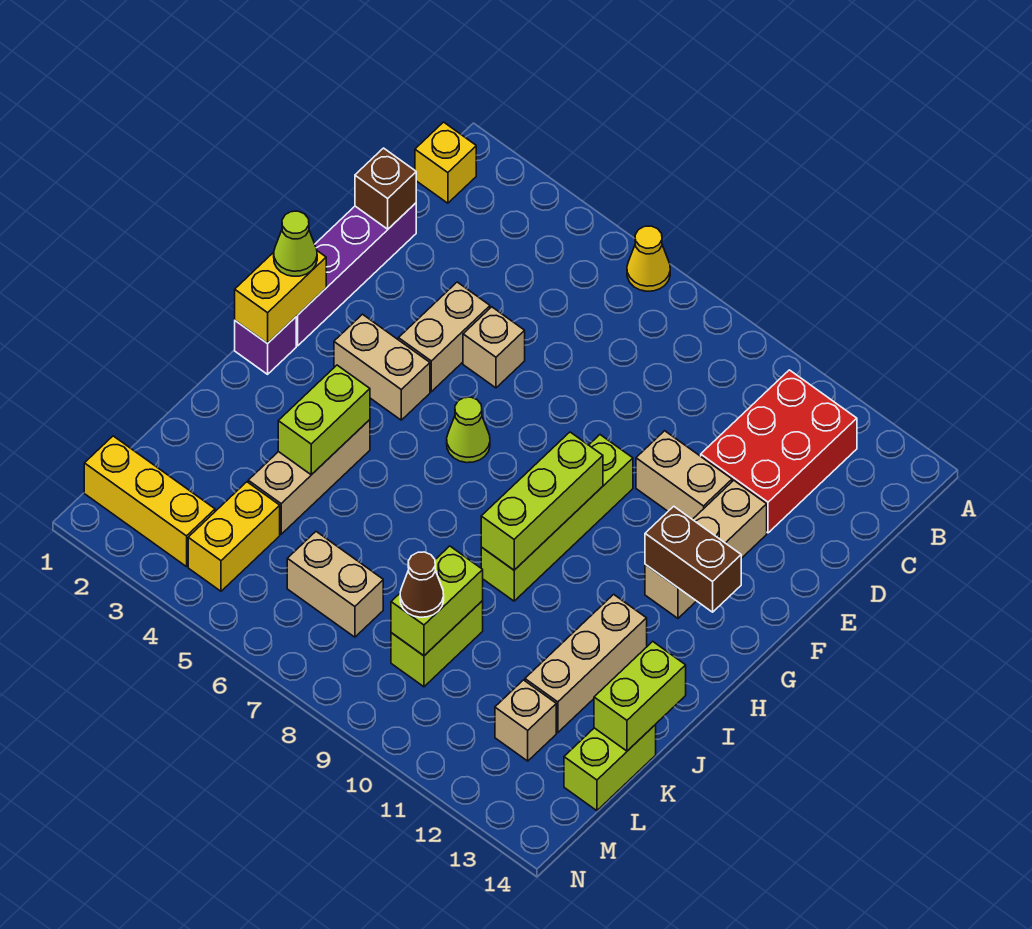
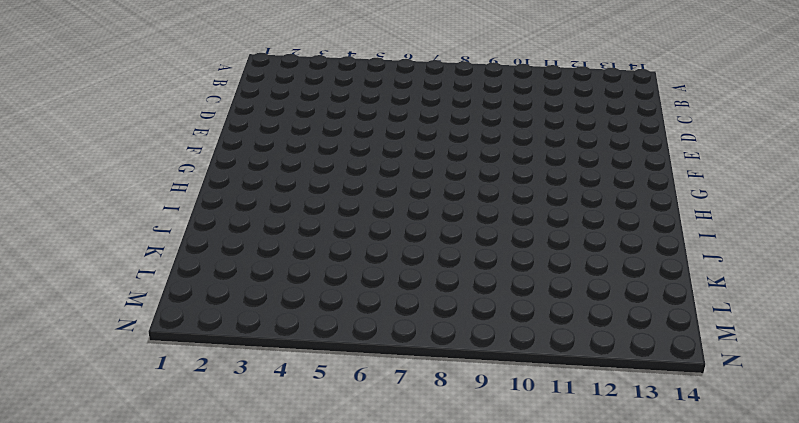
none -> yellow 1x1 cone [627,226,670,291]
none -> yellow 1x1 brick [415,122,476,203]
none -> red 2x3 brick [701,370,857,533]

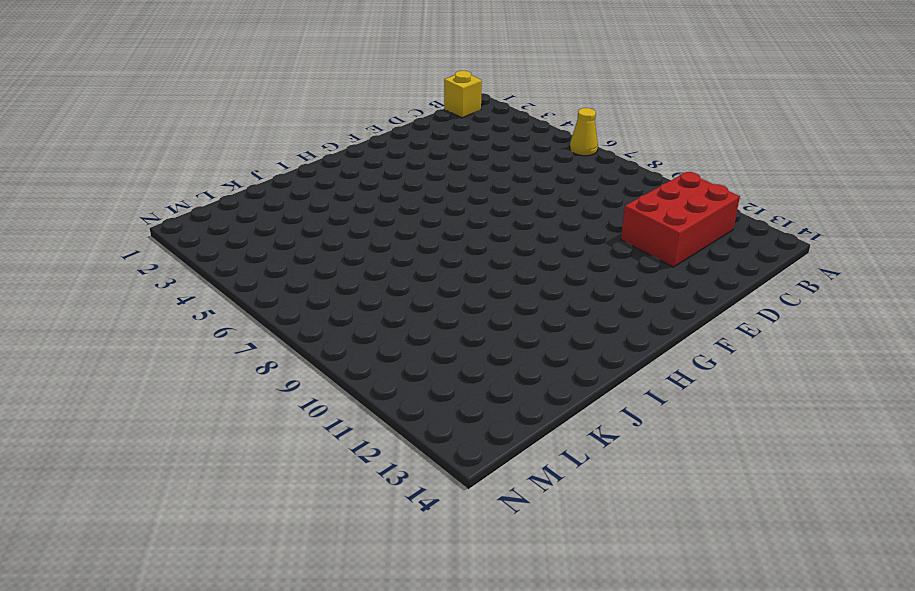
none -> purple 1x4 brick [296,203,416,346]
none -> tan 1x2 brick [398,282,490,392]
none -> tan 1x1 brick [463,307,525,388]

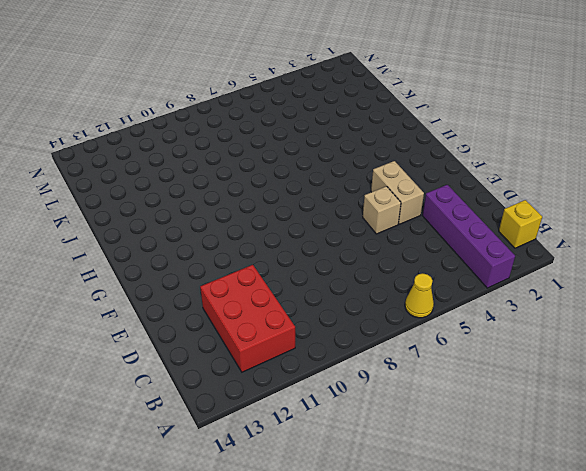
purple 1x4 brick [422,185,515,288] -> purple 1x4 brick moved to [296,203,416,346]
none -> tan 1x2 brick [636,431,732,519]
none -> tan 1x3 brick [645,480,767,618]
none -> lime 1x4 brick [481,435,633,601]

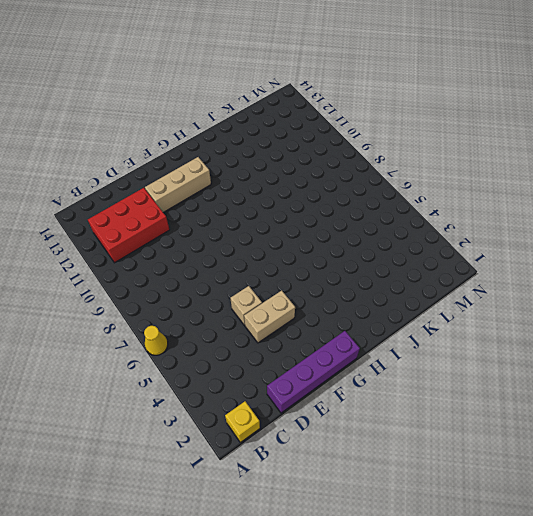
none -> tan 1x2 brick [636,431,732,519]
none -> lime 1x4 brick [481,435,633,601]
none -> tan 1x2 brick [334,314,430,420]

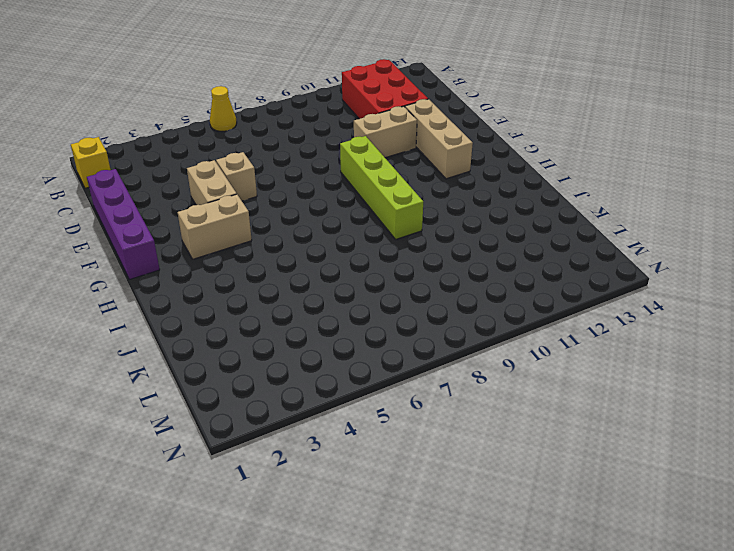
none -> lime 1x1 cone [447,397,490,463]
none -> purple 1x1 brick [235,317,296,374]
none -> tan 1x3 brick [248,420,370,534]

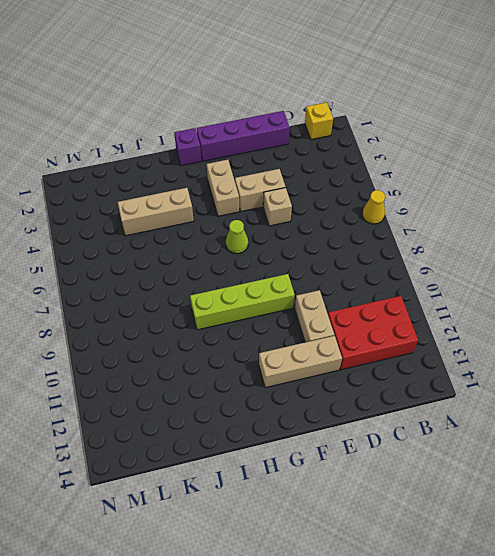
none -> tan 1x3 brick [525,594,647,733]
none -> lime 1x2 brick [391,601,483,687]
none -> lime 1x2 brick [564,725,656,811]

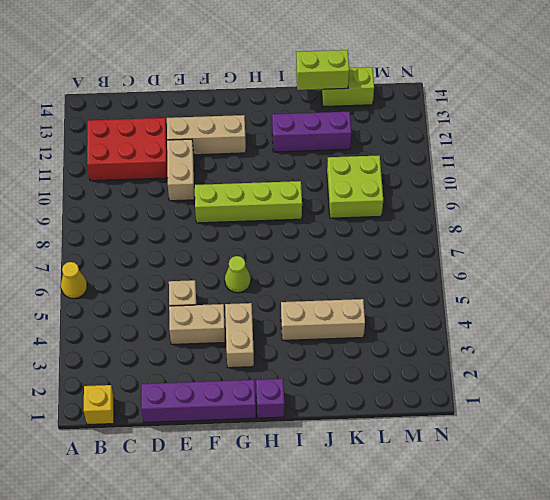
purple 1x3 brick [272,112,351,152] -> tan 1x3 brick [525,594,647,733]
lime 2x2 brick [327,155,383,218] -> lime 1x2 brick [391,601,483,687]
none -> yellow 1x2 brick [188,482,280,591]
none -> tan 1x2 brick [287,532,383,637]
none -> tan 1x1 brick [495,680,556,761]

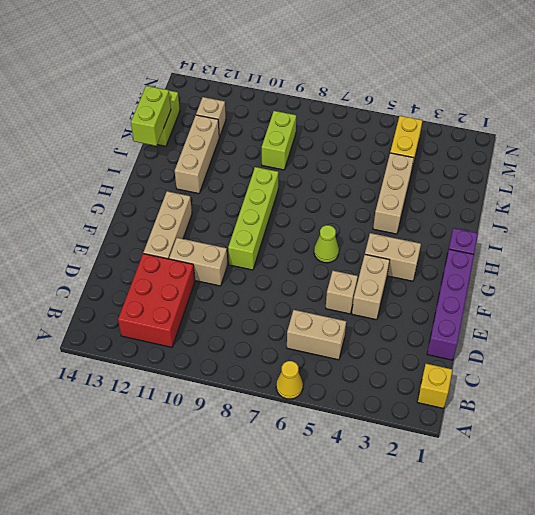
tan 1x2 brick [287,310,346,360] -> tan 1x2 brick moved to [287,532,383,637]
none -> yellow 1x3 brick [84,436,215,567]
none -> brown 1x1 brick [355,148,416,229]
none -> yellow 1x2 brick [235,251,326,344]

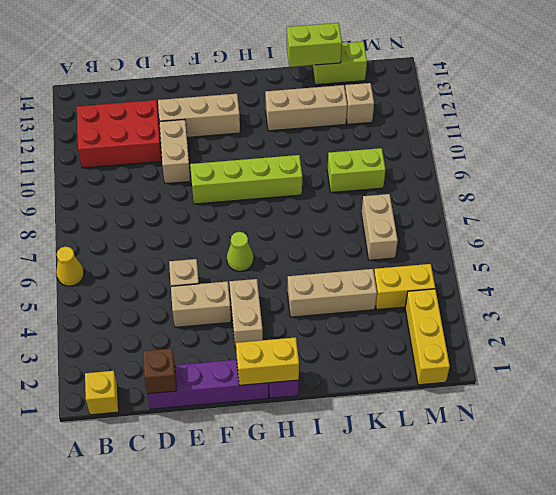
none -> lime 1x3 brick [481,432,603,570]
none -> brown 1x2 brick [645,506,741,612]
none -> lime 1x2 brick [278,365,370,475]

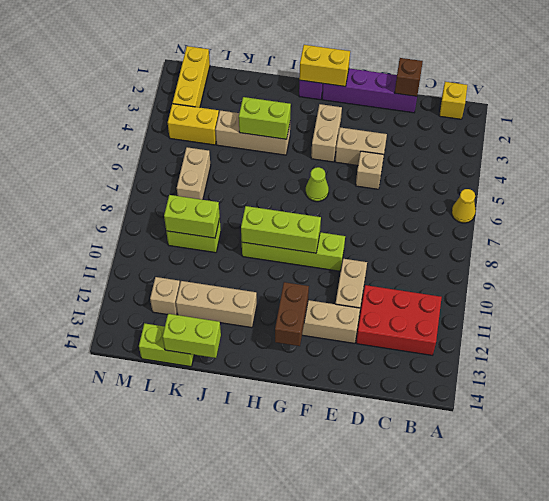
none -> lime 1x1 cone [274,211,317,276]
none -> brown 1x1 cone [400,552,444,617]

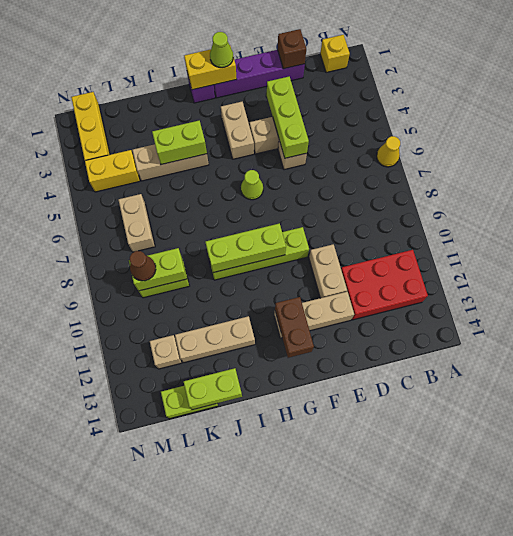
lime 1x3 brick [267,77,309,158] -> none

